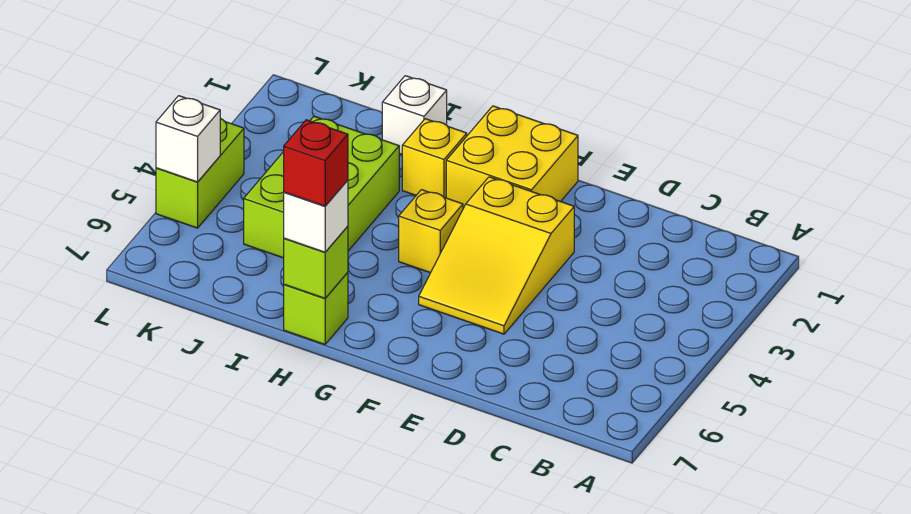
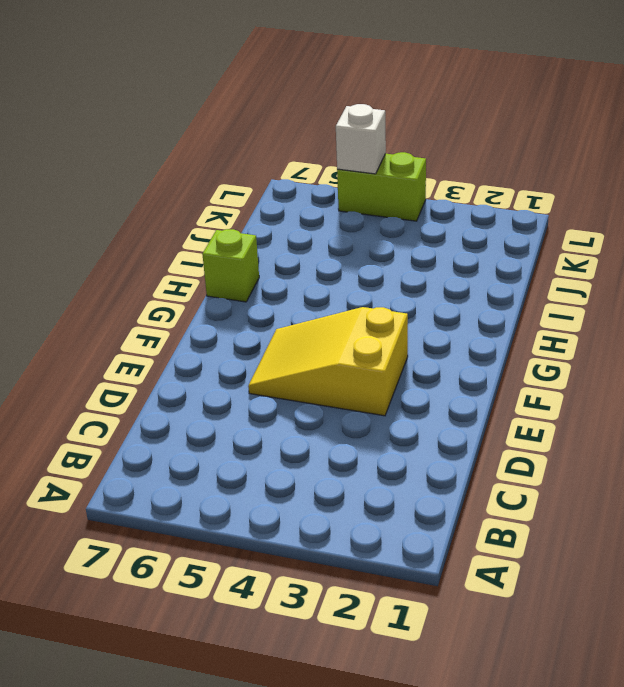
none -> yellow 2x2 brick [446,106,578,208]
none -> yellow 1x1 brick [399,190,463,273]
none -> yellow 1x1 brick [402,119,467,198]

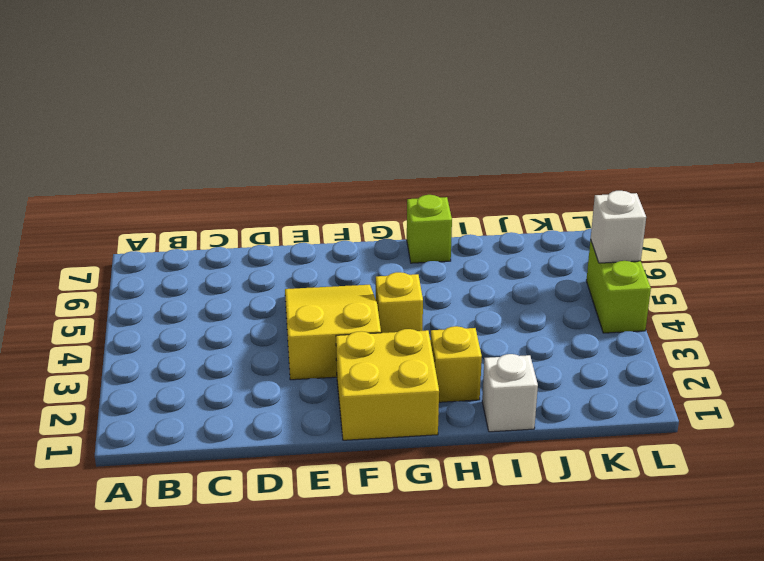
none -> lime 2x3 brick [244,116,399,258]
none -> lime 1x1 brick [284,226,348,298]
none -> white 1x1 brick [284,180,348,252]

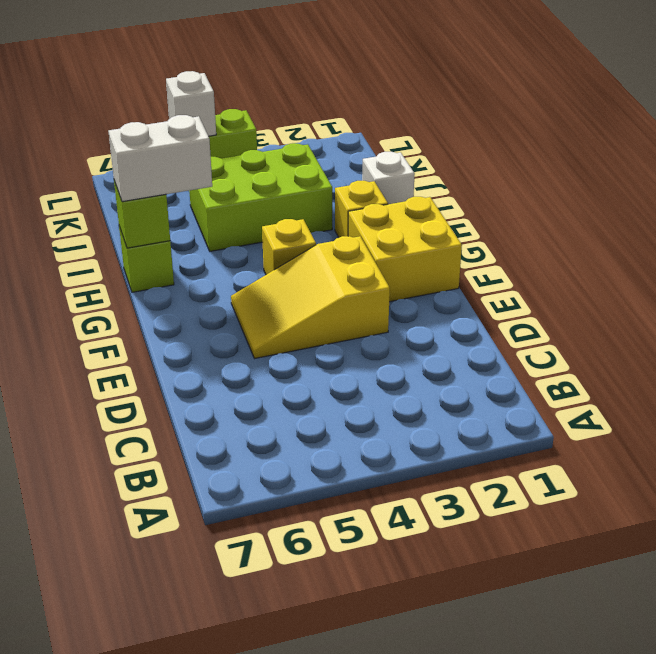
white 1x2 brick [109,115,212,202] -> white 1x1 brick [284,180,348,252]
none -> red 1x1 brick [284,120,348,206]

